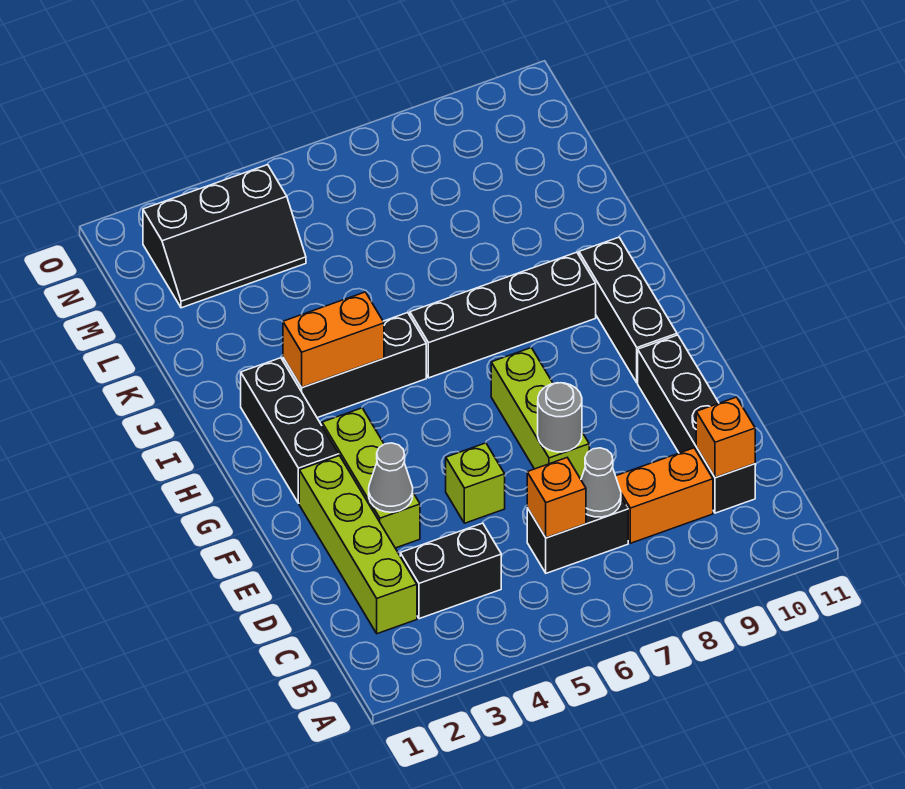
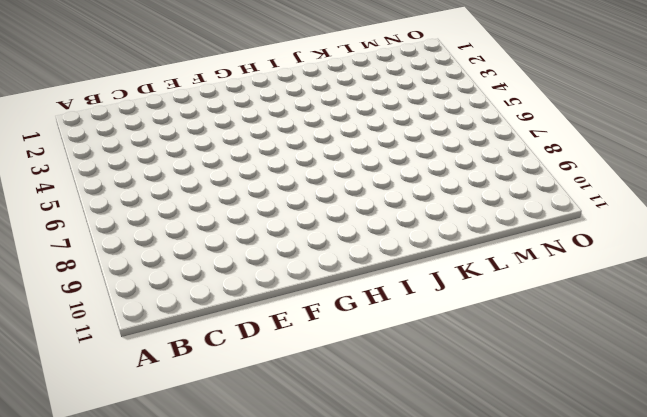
none -> lime 1x4 brick [299,456,417,634]
none -> black 1x2 brick [400,523,501,619]
none -> black 1x2 brick [527,497,628,573]

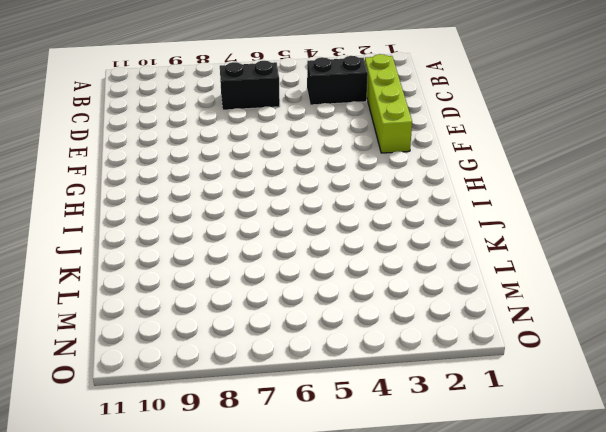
none -> orange 1x2 brick [616,448,713,543]
none -> black 1x4 brick [638,335,755,513]
none -> lime 1x3 brick [322,408,420,548]

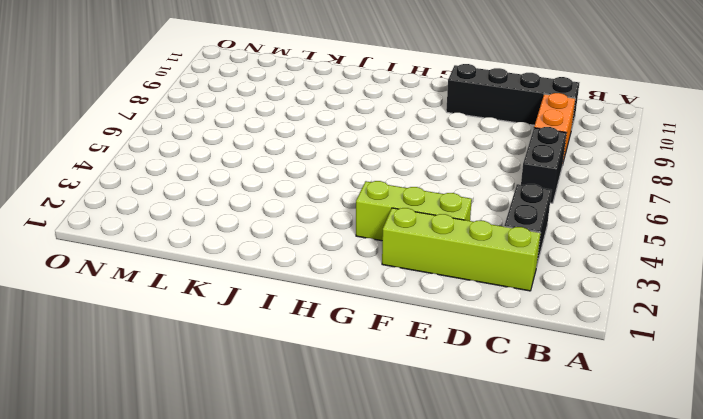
none -> lime 1x1 brick [446,443,505,523]
none -> lime 1x3 brick [491,348,589,479]
none -> black 1x3 brick [241,358,339,503]

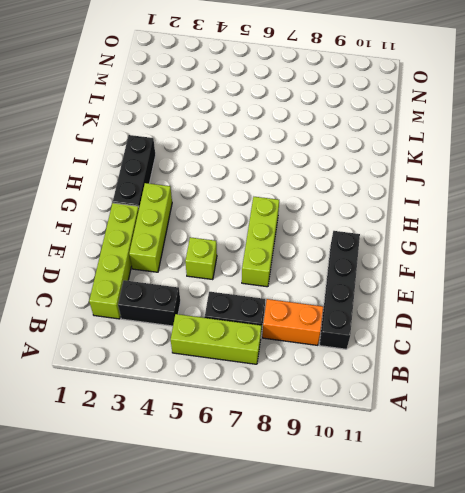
lime 1x3 brick [171,314,262,364] -> none
none -> black 1x3 brick [579,237,677,383]
none -> black 1x3 brick [283,312,426,418]
none -> black 1x4 brick [410,252,596,378]

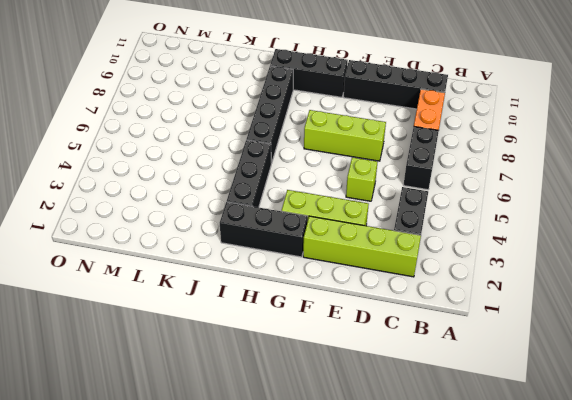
none -> black 2x3 slope [143,165,306,308]
none -> orange 1x1 brick [527,458,586,538]
none -> grey 1x1 cone [581,448,621,517]

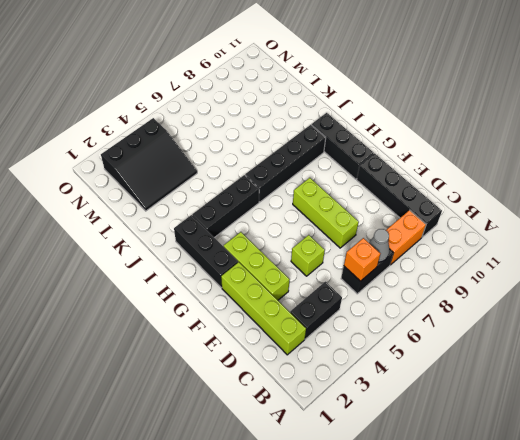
black 3x3 slope [101,118,197,211] -> black 2x3 slope [143,165,306,308]
none -> orange 1x1 brick [696,397,755,478]
none -> grey 1x1 cone [369,443,413,512]
none -> grey 1x1 round brick [538,383,582,452]

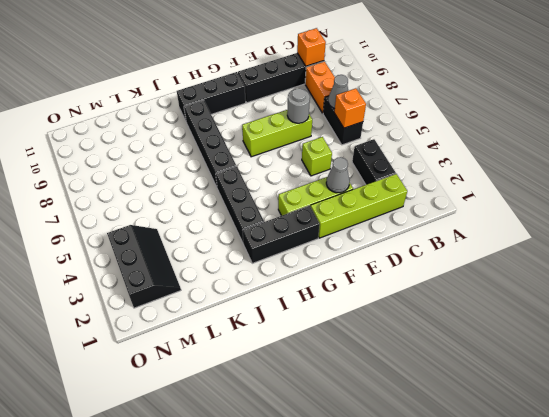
none -> orange 1x2 brick [283,292,384,387]

